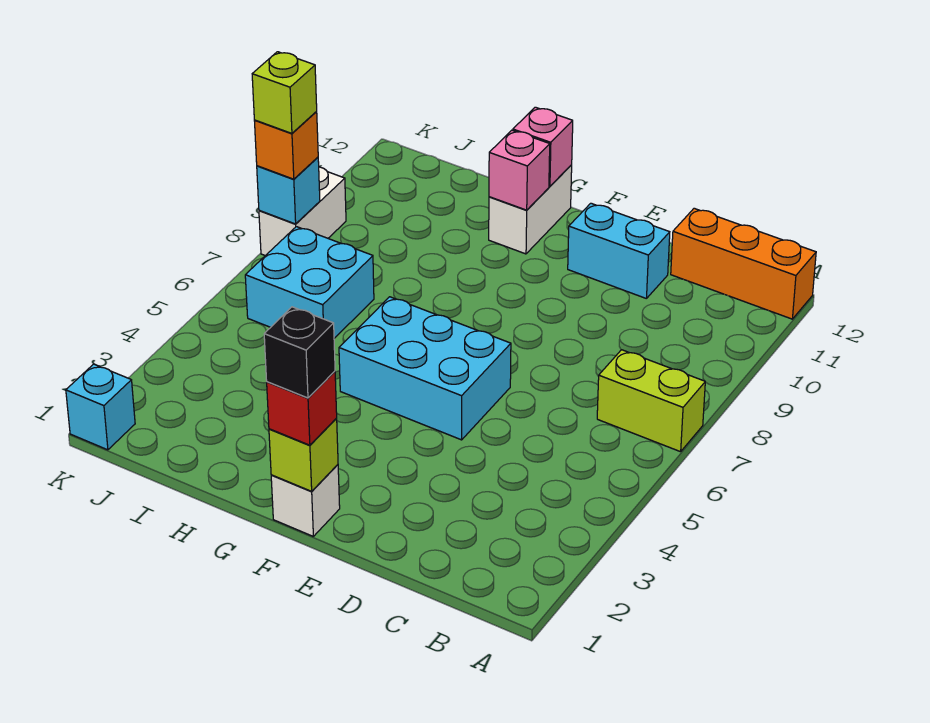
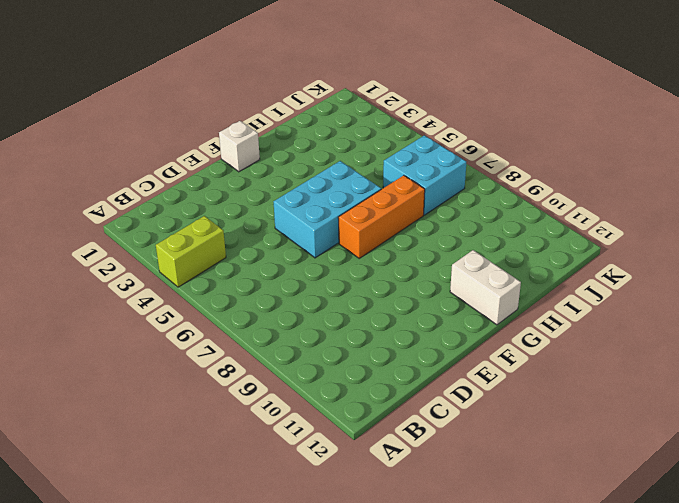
lime 1x2 brick [156,216,226,287] -> lime 1x2 brick moved to [597,350,705,452]
orange 1x3 brick [338,175,425,258] -> orange 1x3 brick moved to [671,208,816,319]
none -> cyan 1x2 brick [568,203,670,298]
none -> cyan 1x1 brick [66,364,135,450]
none -> white 1x2 brick [259,167,346,256]

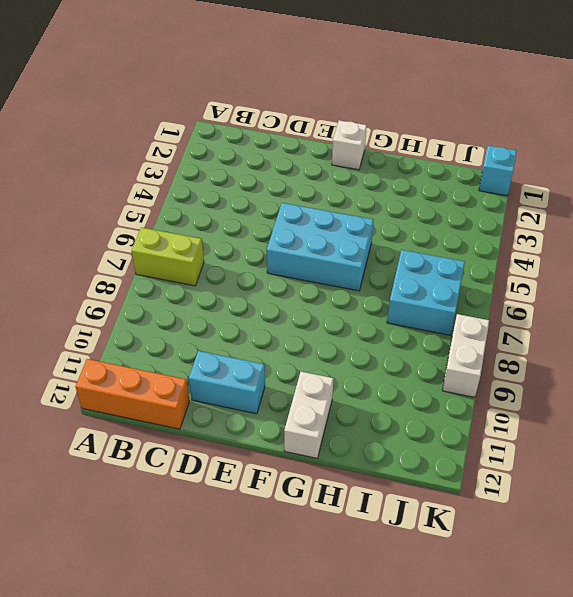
none -> lime 1x1 brick [269,419,338,491]
none -> pink 1x1 brick [489,130,550,210]
none -> pink 1x1 brick [513,107,573,186]

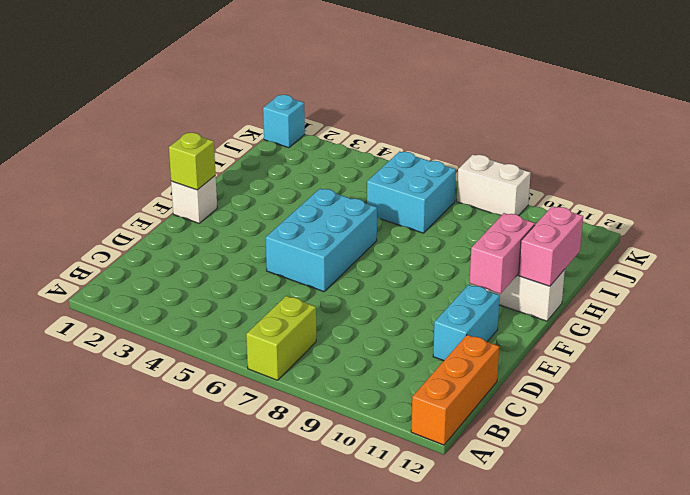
pink 1x2 brick [469,213,535,294] -> pink 1x1 brick [489,130,550,210]
pink 1x2 brick [519,206,583,286] -> pink 1x1 brick [513,107,573,186]
none -> cyan 1x1 brick [257,157,320,224]
none -> red 1x1 brick [267,371,337,445]
none -> orange 1x1 brick [254,112,318,179]

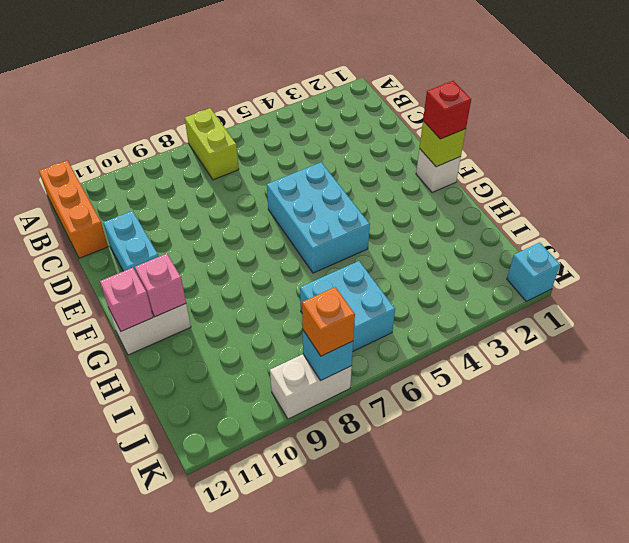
none -> black 1x1 brick [264,307,335,398]
none -> lime 1x1 brick [252,52,317,133]

